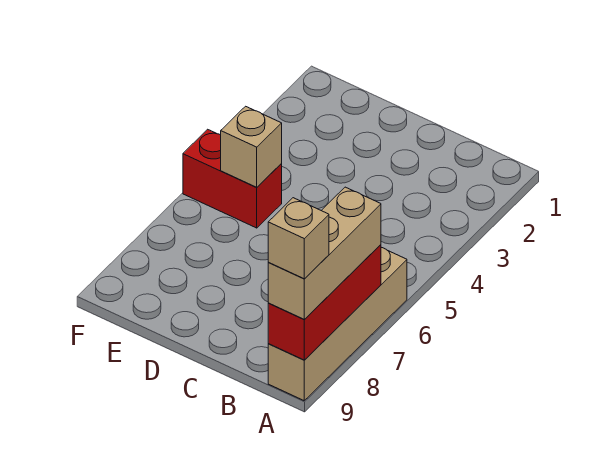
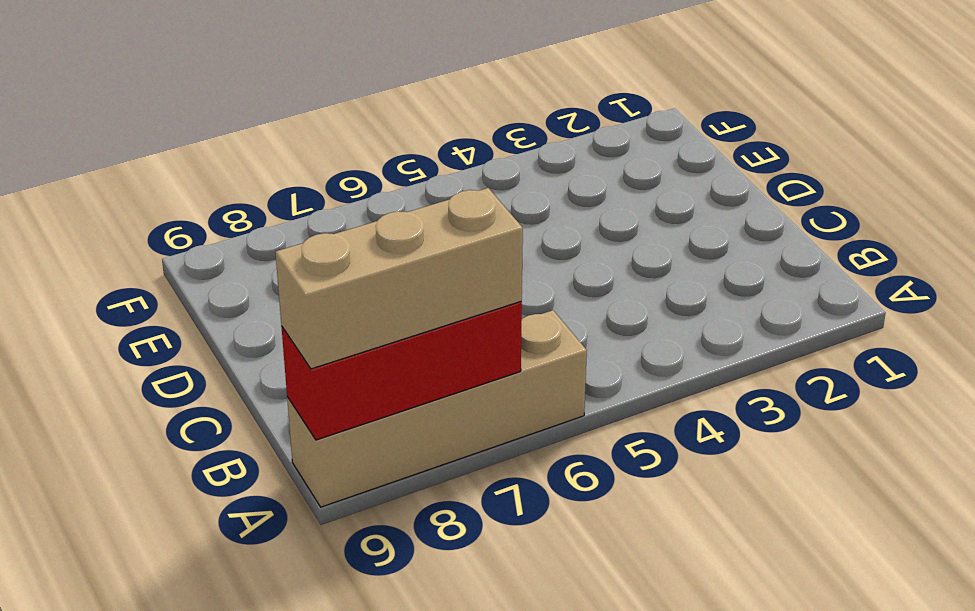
none -> red 1x2 brick [183,129,282,228]
none -> tan 1x1 brick [221,106,282,187]

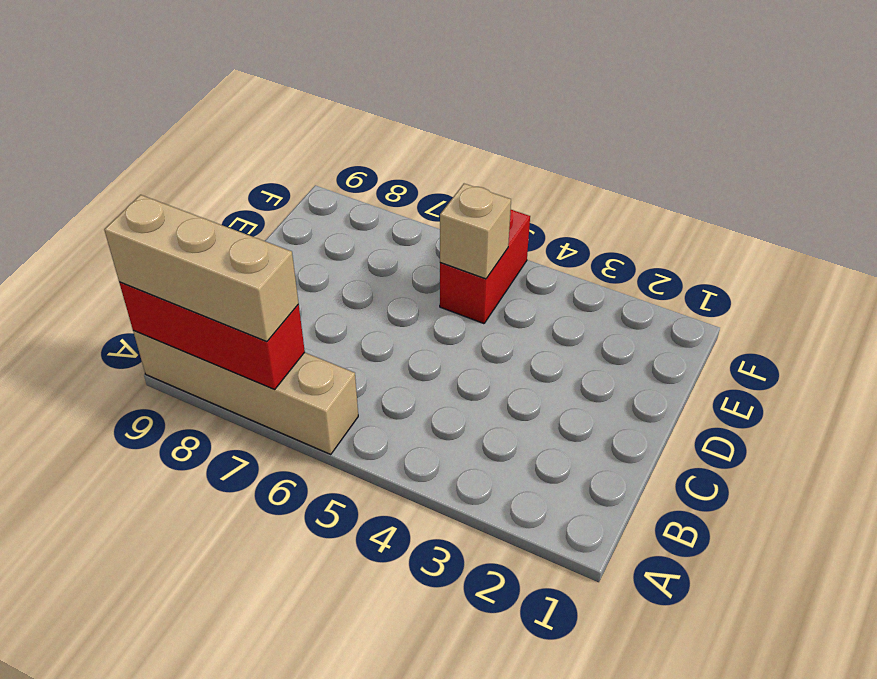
none -> tan 1x1 brick [268,198,329,279]

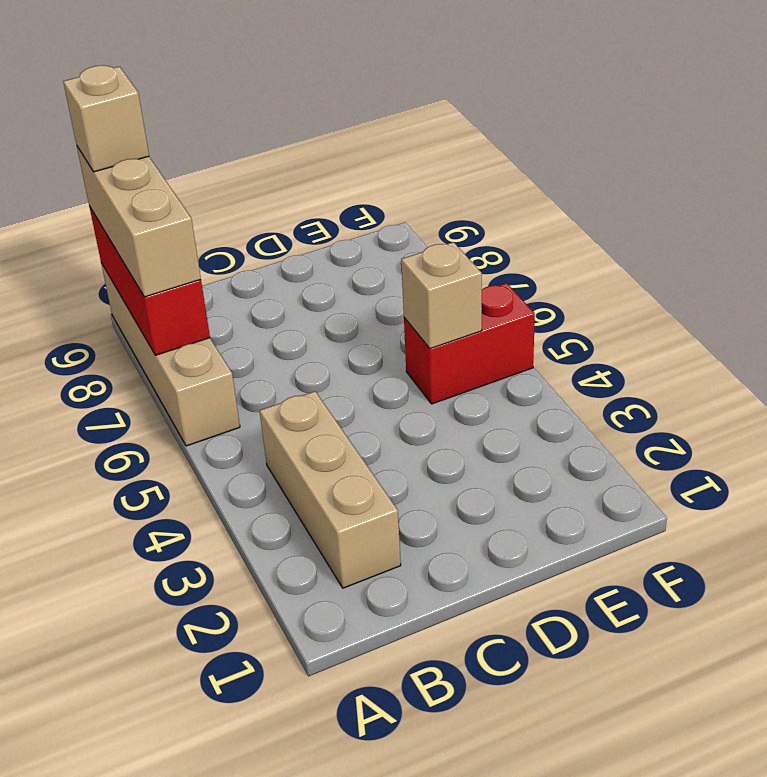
tan 1x3 brick [260,391,401,588] -> none

